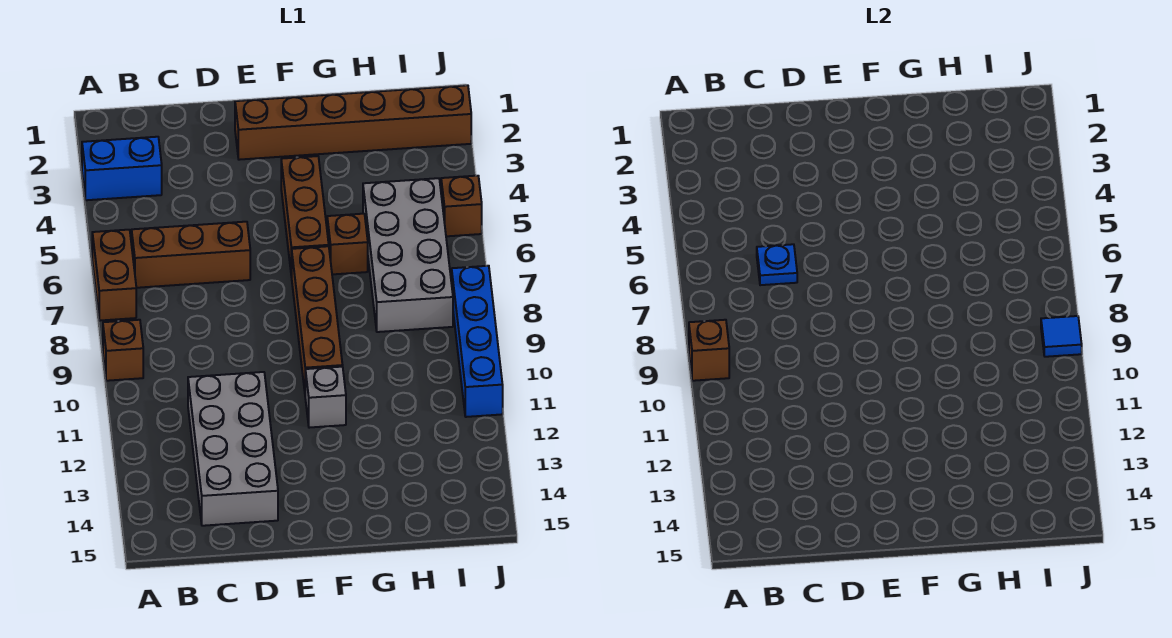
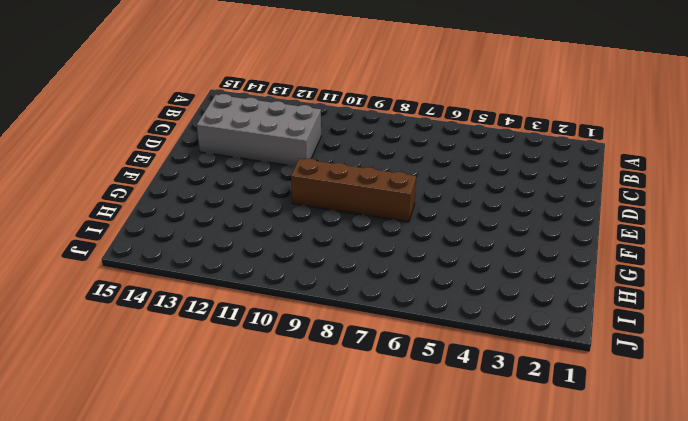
none -> blue 1x2 brick [82,137,162,200]
none -> brown 1x2 brick [92,230,136,321]
none -> brown 1x1 brick [103,320,143,381]

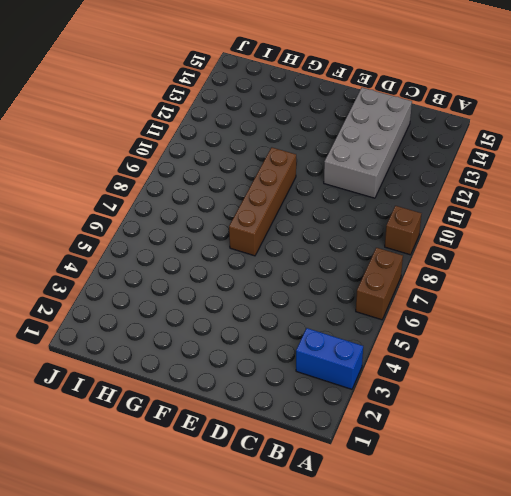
none -> brown 1x3 brick [132,222,250,288]
none -> brown 1x6 brick [235,85,471,160]
none -> brown 1x3 brick [281,156,329,277]

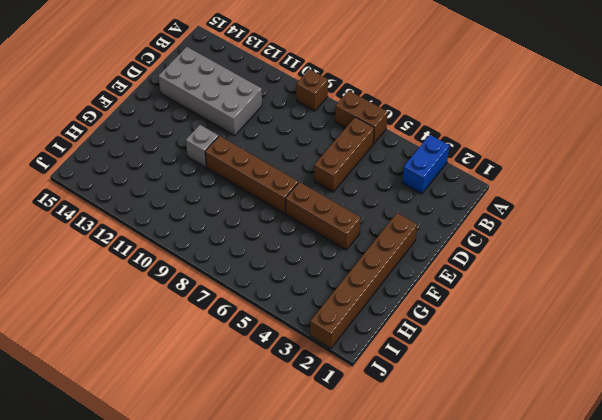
none -> brown 1x1 brick [327,214,368,274]
none -> grey 2x4 brick [363,178,453,332]
none -> brown 1x1 brick [441,176,482,236]

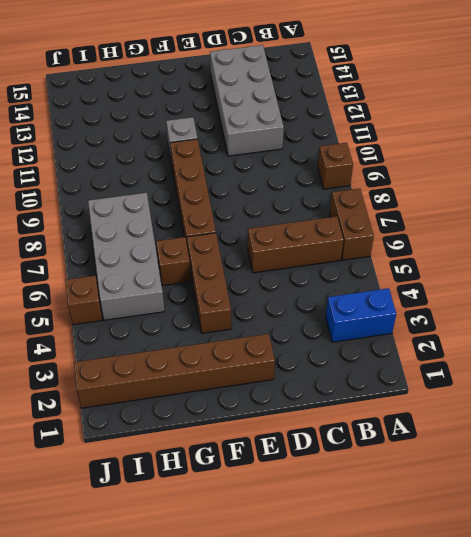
none -> blue 1x4 brick [452,266,503,417]
none -> brown 1x1 brick [689,320,729,381]
none -> blue 1x1 plate [757,244,797,285]

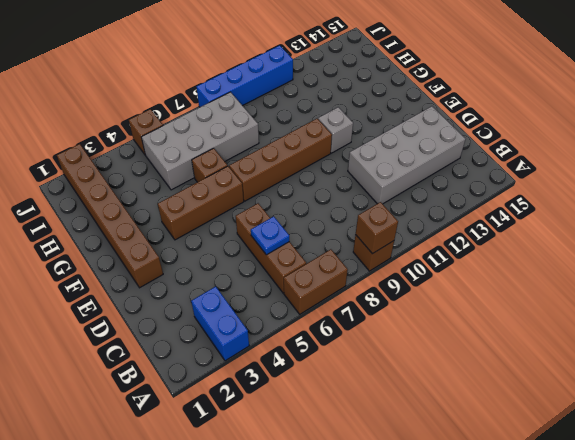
none -> blue 1x1 tile [1041,316,1082,357]

